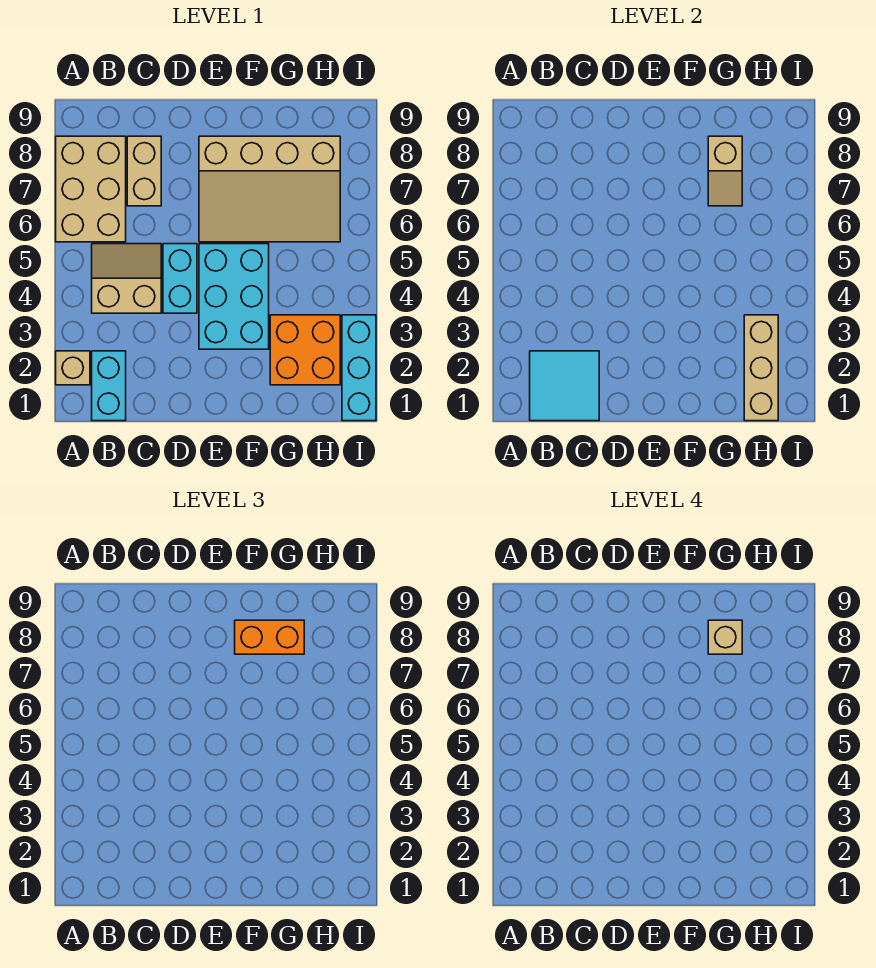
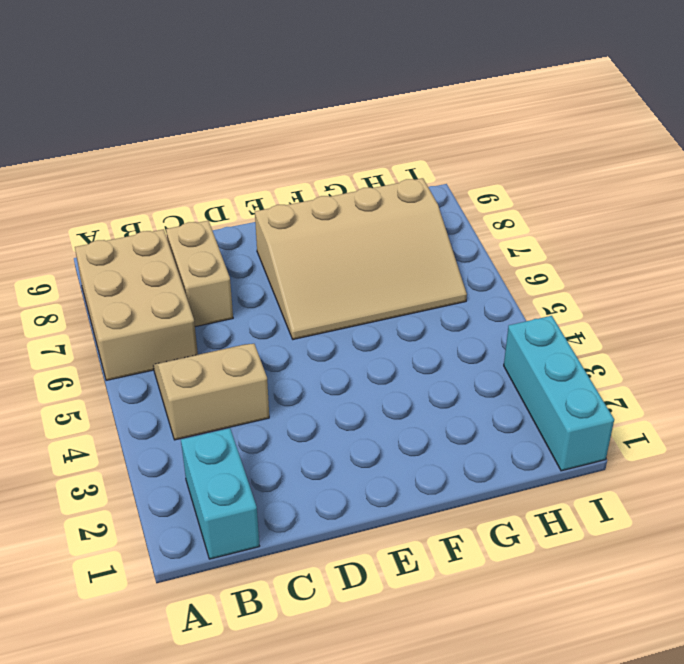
none -> tan 1x1 brick [56,351,90,385]
none -> cyan 1x2 brick [163,244,197,313]
none -> cyan 2x3 brick [199,244,269,349]

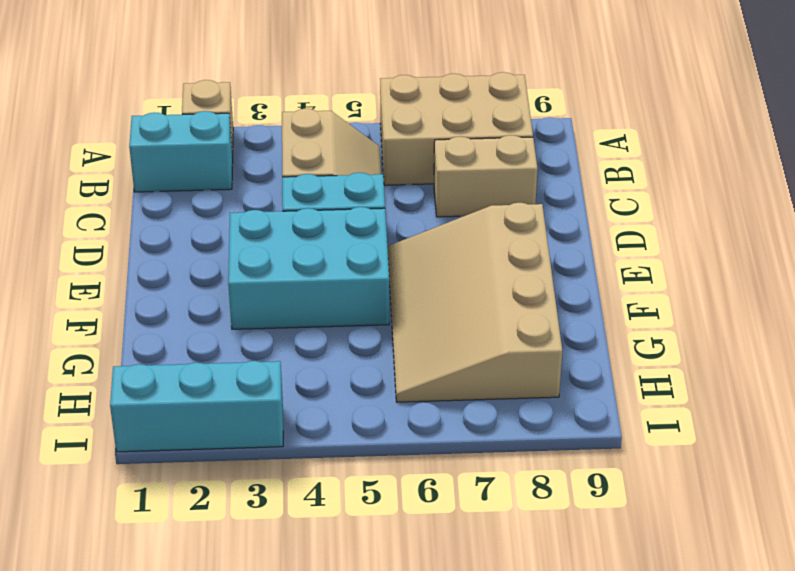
none -> orange 2x2 brick [270,315,340,385]
none -> cyan 2x2 tile [530,351,599,421]
none -> tan 1x2 slope [708,136,742,206]

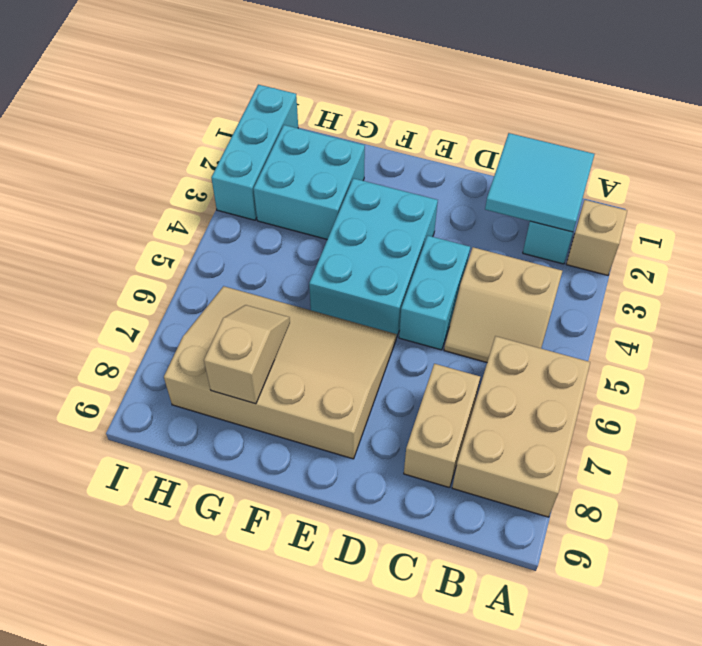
cyan 2x2 brick [253,125,365,239] -> orange 2x2 brick [270,315,340,385]
none -> tan 1x3 brick [744,315,778,421]
none -> orange 1x2 brick [235,620,304,654]
none -> tan 1x1 brick [708,620,742,654]

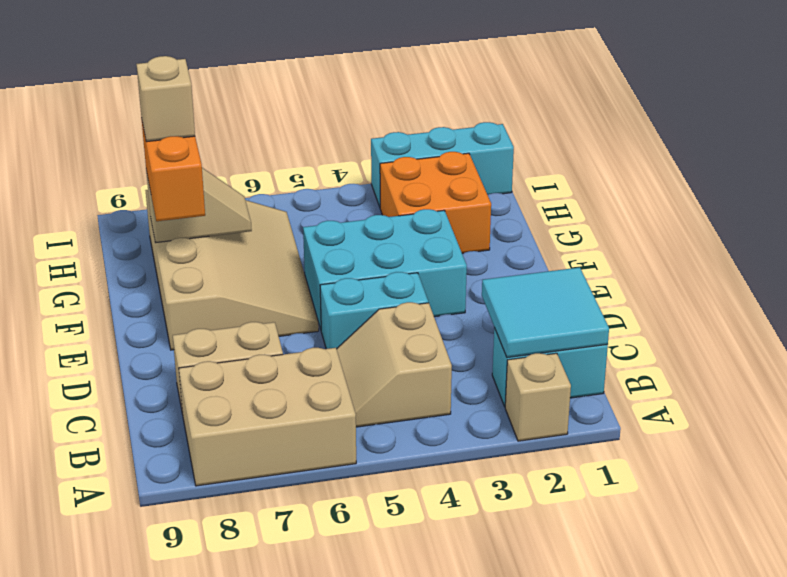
none -> tan 1x3 brick [744,315,778,421]

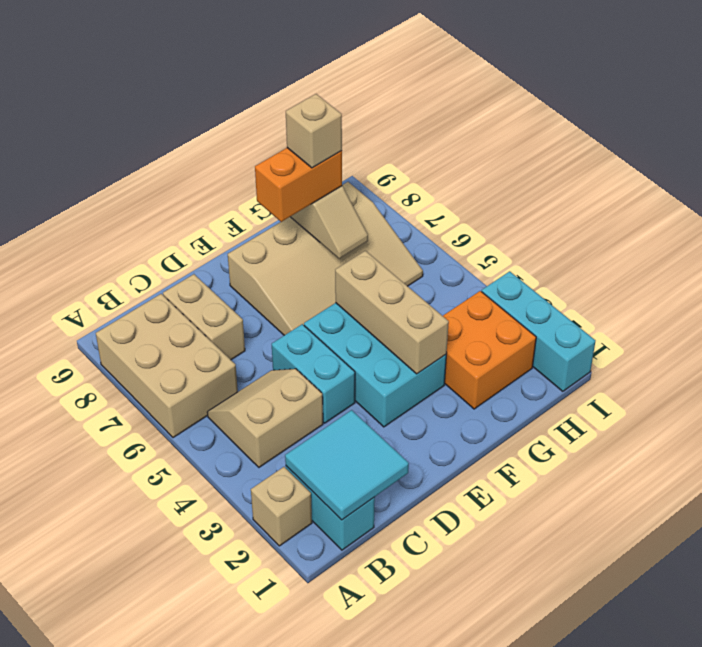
tan 1x3 brick [335,251,449,374] -> tan 1x3 brick moved to [744,315,778,421]

